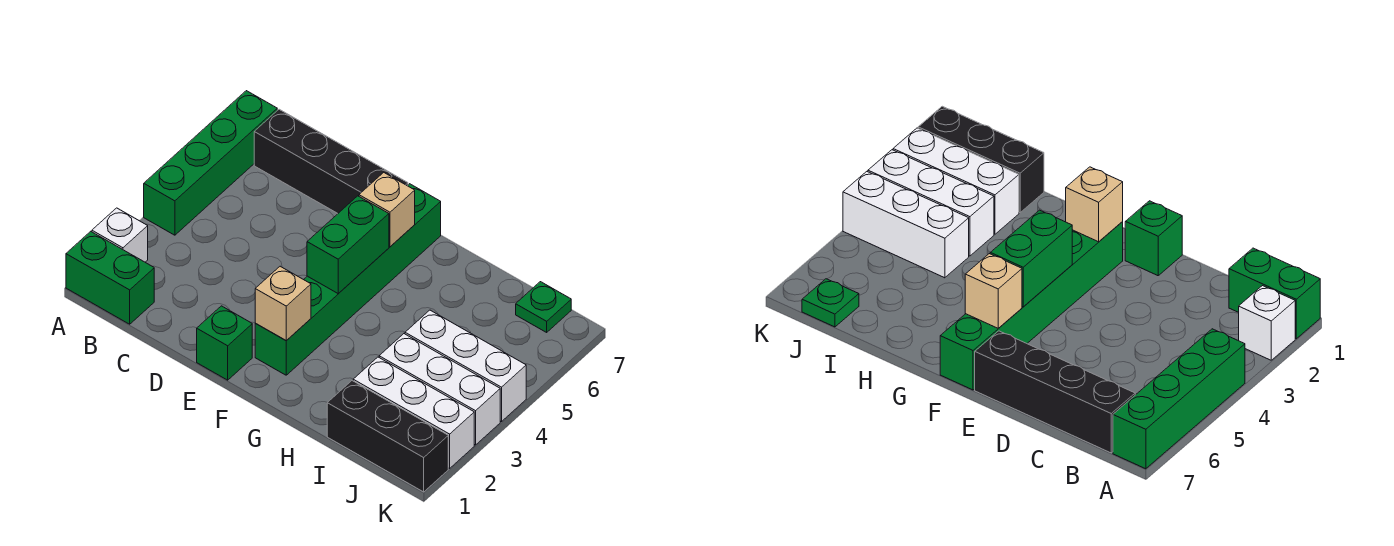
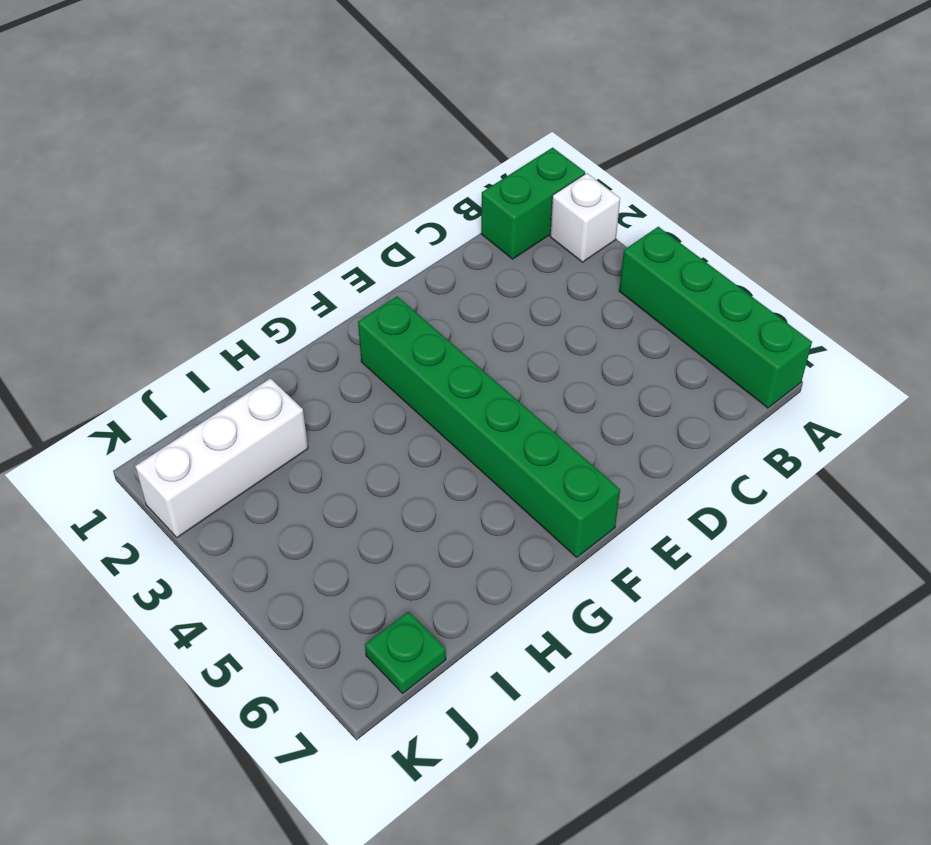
none -> black 1x4 brick [254,109,408,213]
none -> green 1x1 brick [197,306,252,380]
none -> black 1x3 brick [327,381,448,492]

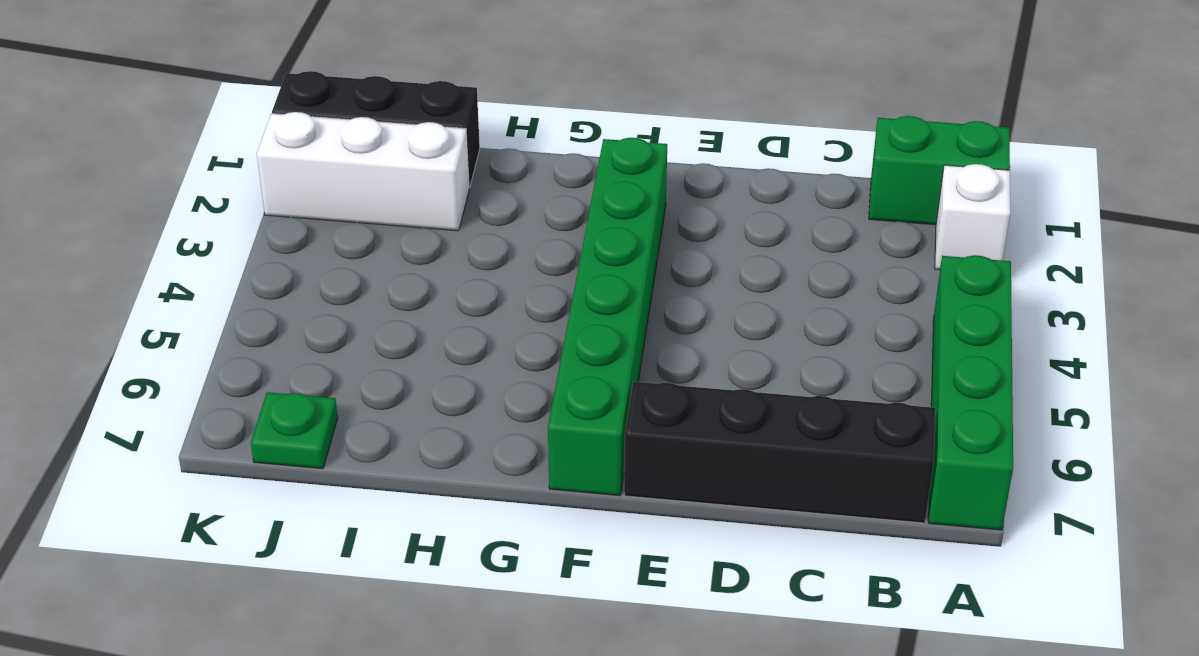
none -> green 1x1 brick [197,306,252,380]
none -> white 1x3 brick [379,334,500,445]
none -> white 1x3 brick [405,310,526,422]

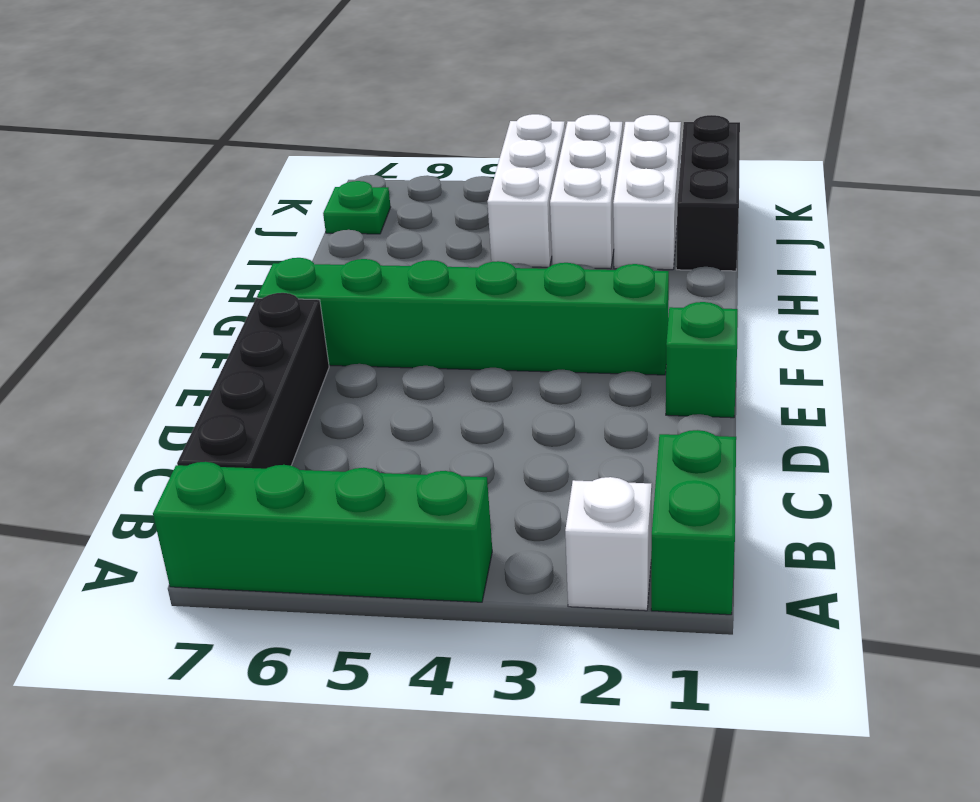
none -> tan 1x1 brick [255,266,311,341]
none -> green 1x2 brick [307,196,389,294]
none -> tan 1x1 brick [359,172,415,247]

